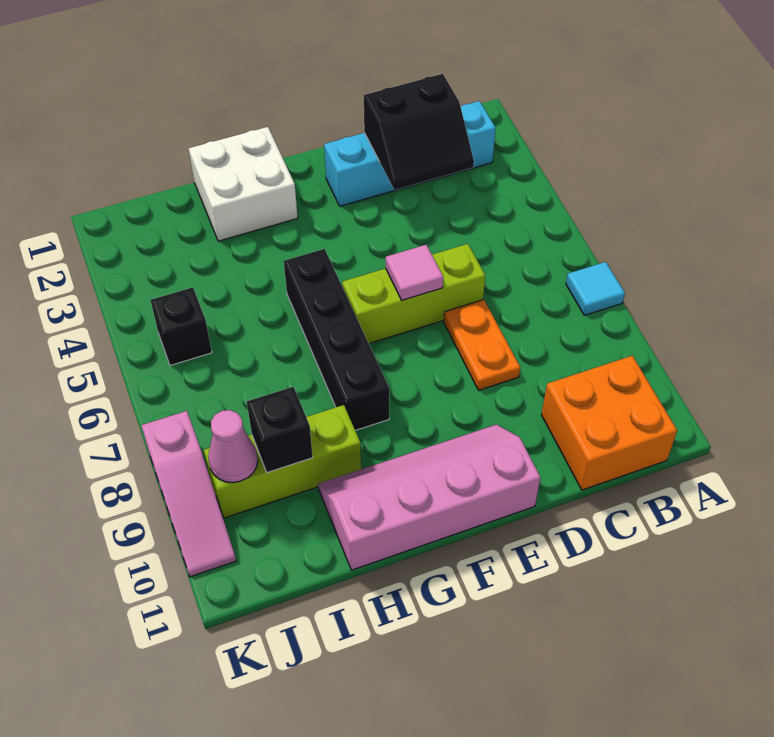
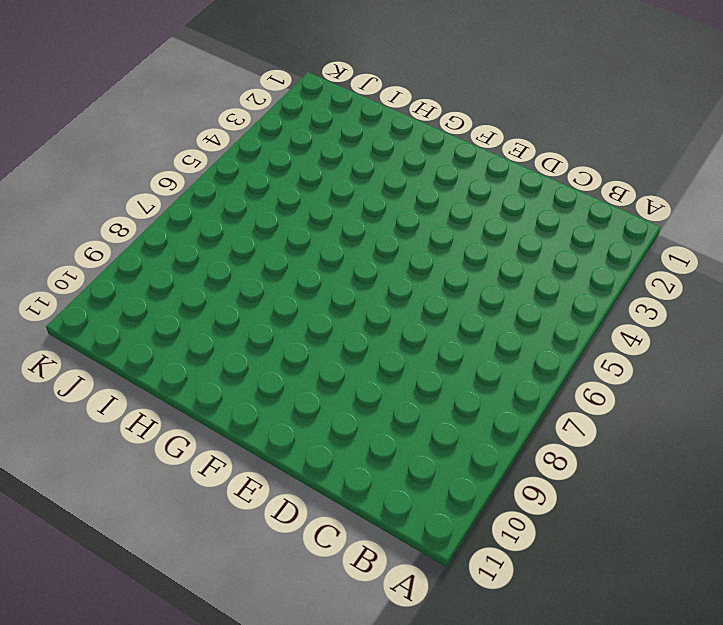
none -> cyan 1x1 tile [566,262,625,315]
none -> cyan 1x4 brick [324,101,496,206]
none -> orange 2x2 brick [541,356,677,490]

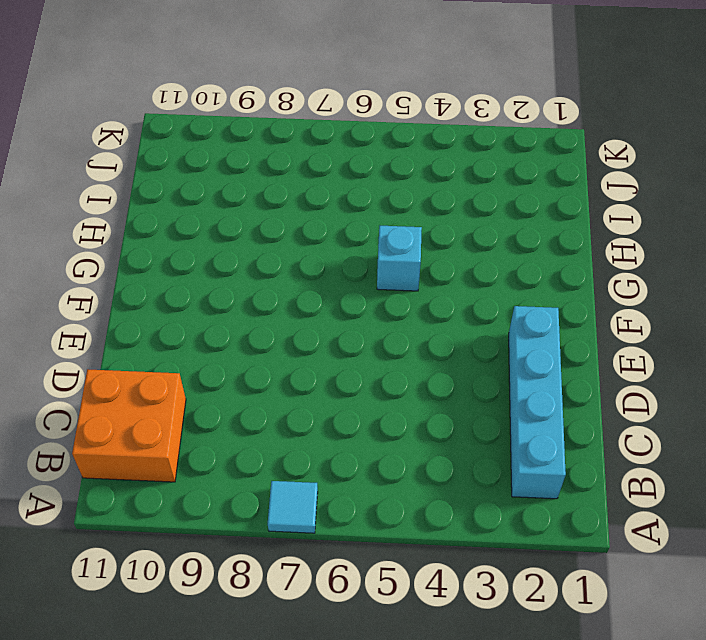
cyan 1x1 brick [377,226,422,291] -> black 1x4 brick [284,249,389,430]
none -> lime 1x3 brick [342,244,485,344]
none -> orange 1x2 plate [444,300,520,390]
none -> pink 2x4 slope [318,424,540,570]

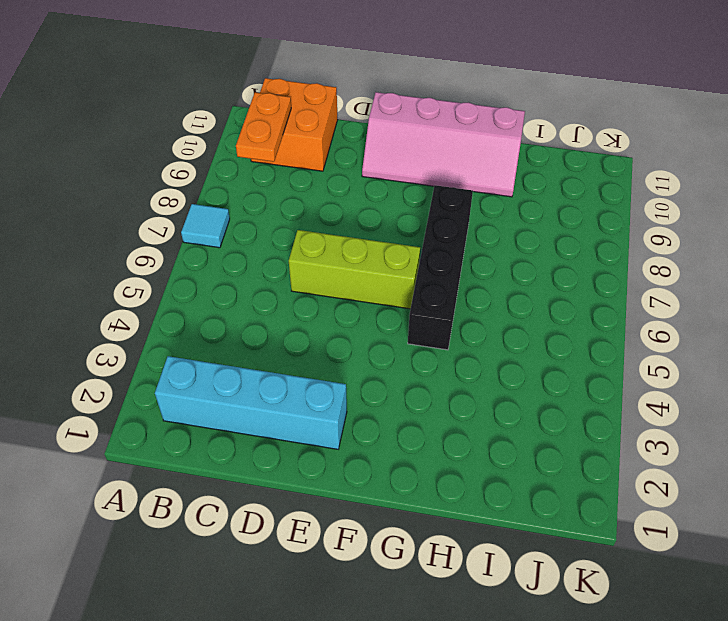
orange 1x2 plate [236,92,291,162] -> orange 1x2 plate moved to [444,300,520,390]
none -> white 2x2 brick [189,127,298,241]
none -> lime 1x3 brick [204,405,361,518]
none -> black 1x1 brick [150,287,212,365]

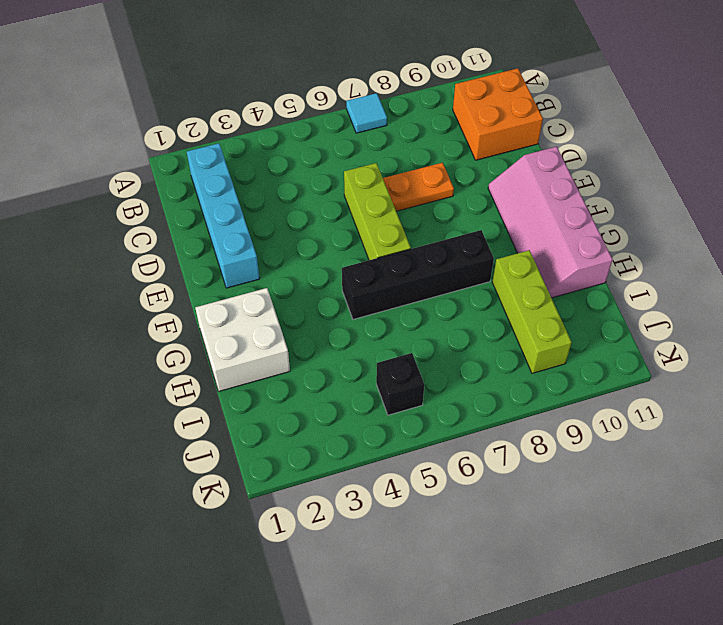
none -> pink 1x3 slope [141,411,236,577]
none -> black 2x2 slope [364,74,474,190]
none -> pink 1x1 tile [386,245,443,300]

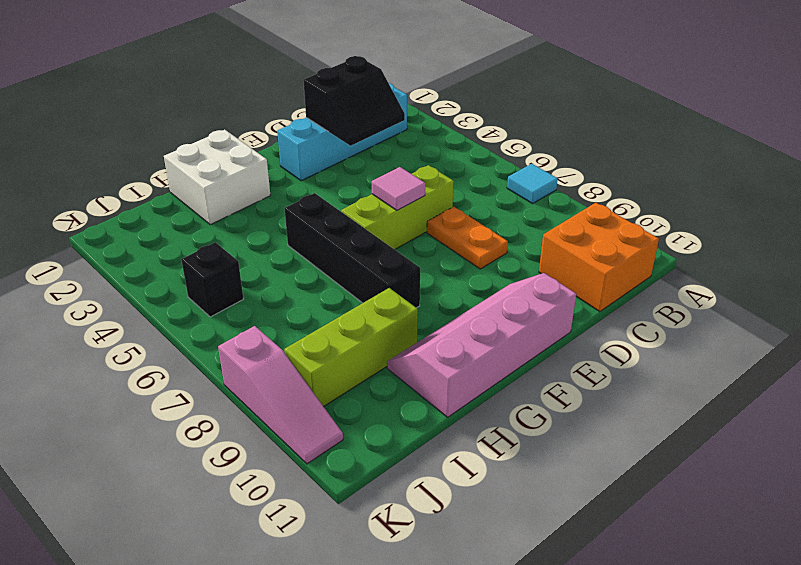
none -> black 1x1 brick [247,387,313,473]
none -> pink 1x1 cone [208,410,258,483]

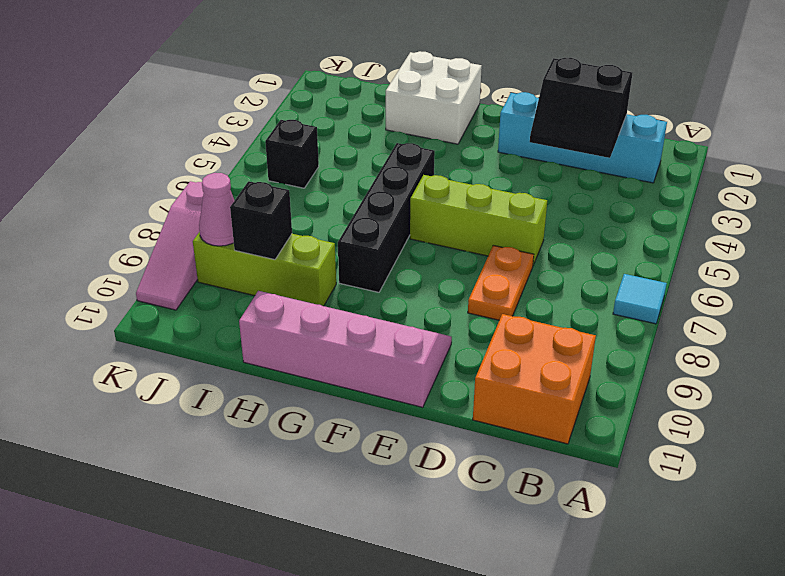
none -> pink 1x1 tile [386,245,443,300]

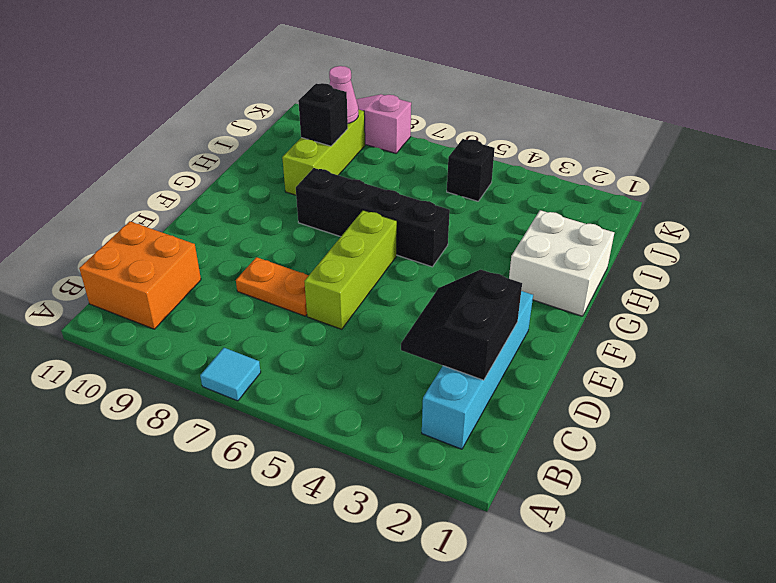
none -> pink 2x4 slope [318,424,540,570]
none -> pink 1x1 tile [386,245,443,300]

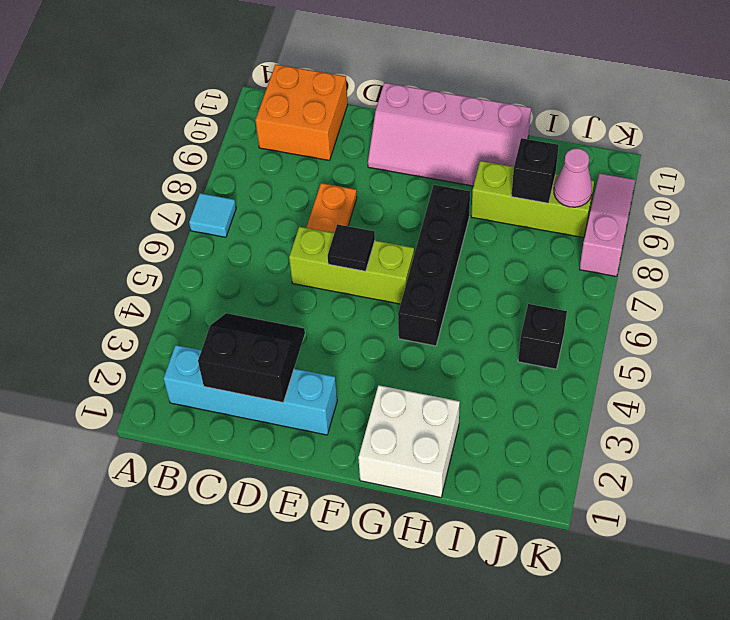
black 1x1 tile [328,224,375,271] -> pink 1x1 tile [386,245,443,300]

